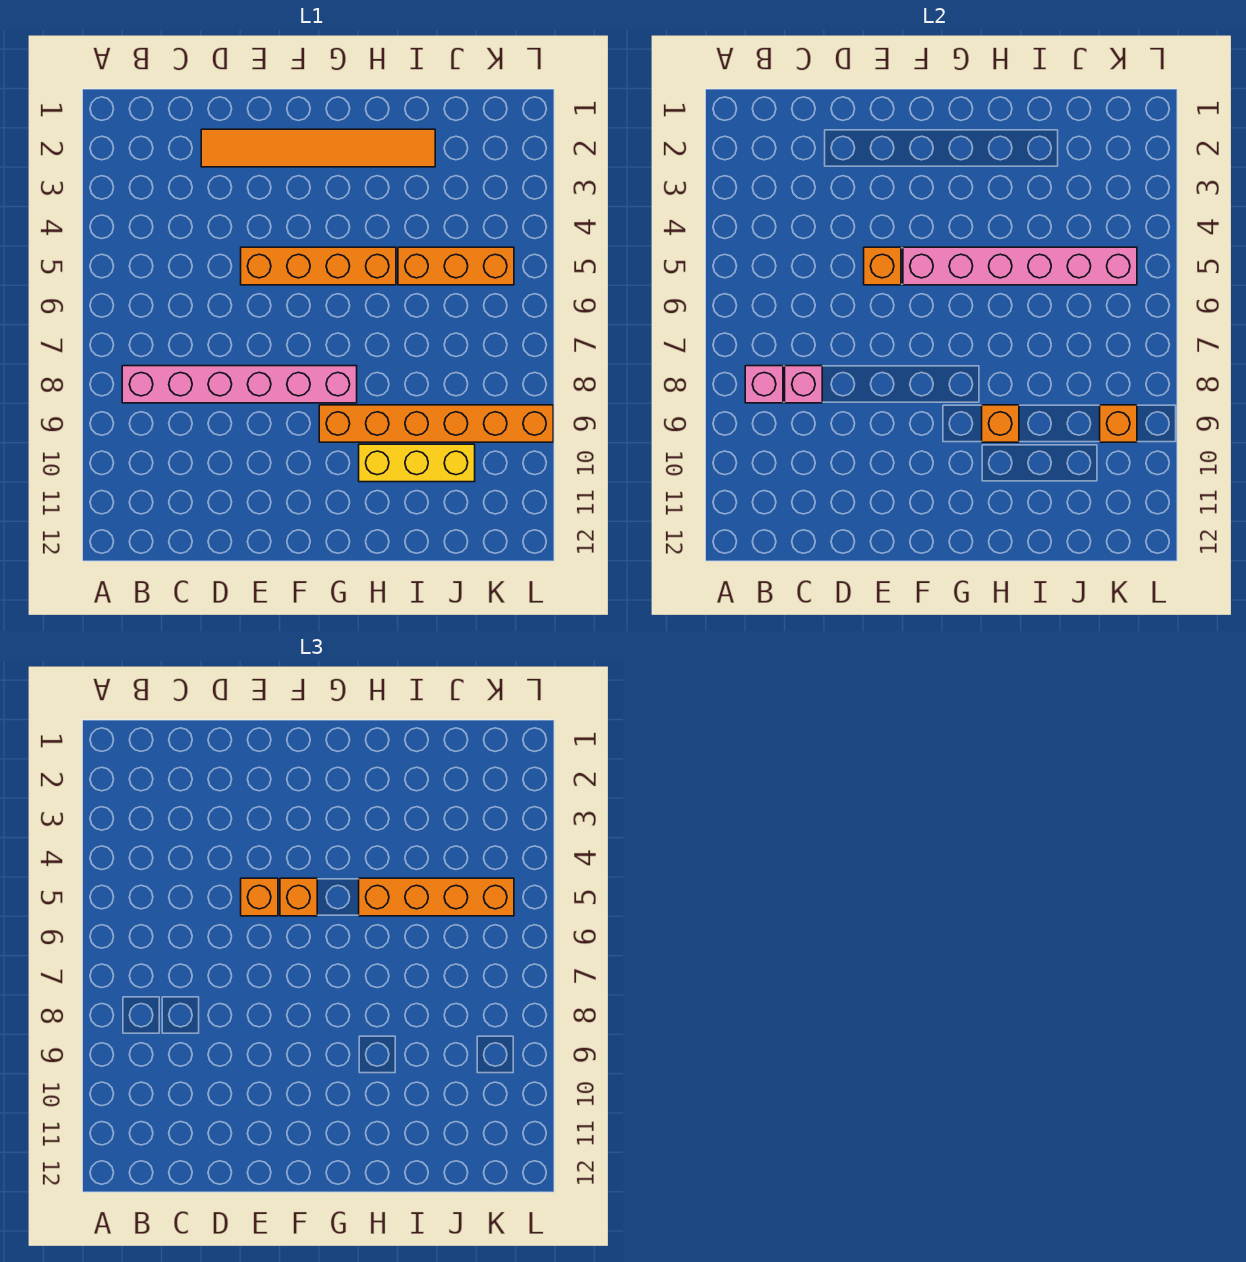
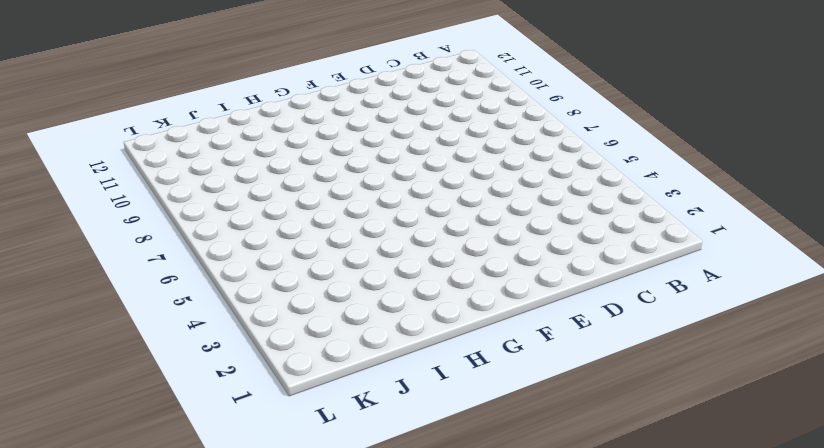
none -> pink 1x6 brick [122,366,357,403]
none -> orange 1x6 tile [201,129,435,167]
none -> orange 1x4 brick [241,247,396,285]

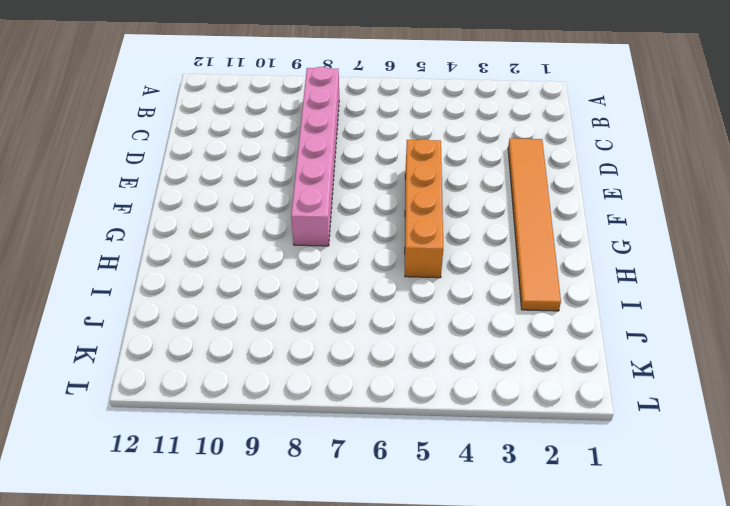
none -> orange 1x6 brick [319,405,553,442]
none -> yellow 1x3 brick [359,444,475,482]
none -> orange 1x3 brick [398,247,514,285]

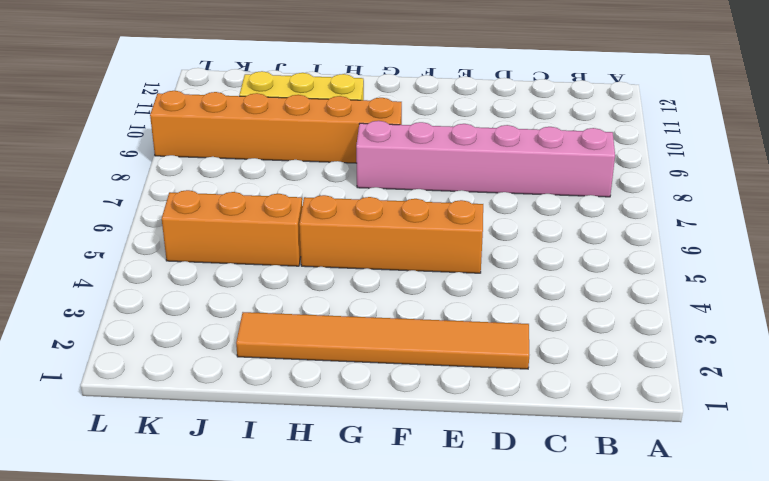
none -> pink 1x1 brick [745,366,783,403]
none -> pink 1x1 brick [785,366,822,403]
none -> orange 1x1 brick [864,247,901,285]

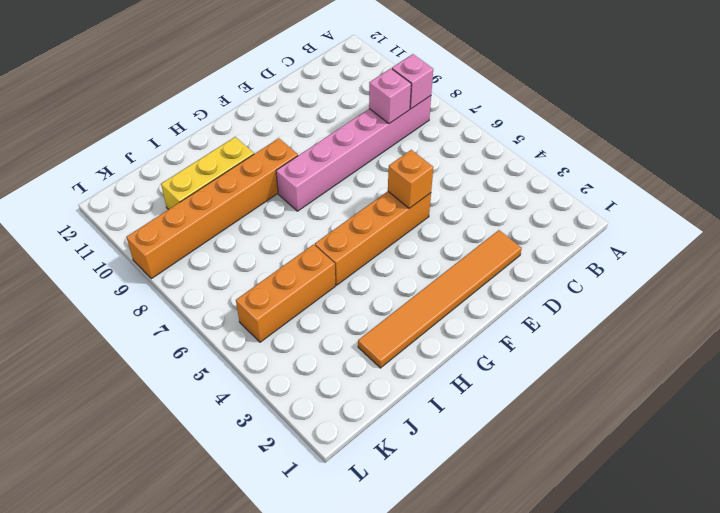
none -> pink 1x6 brick [903,247,1137,285]
none -> orange 1x1 brick [982,405,1019,442]
none -> orange 1x1 brick [1100,405,1137,442]

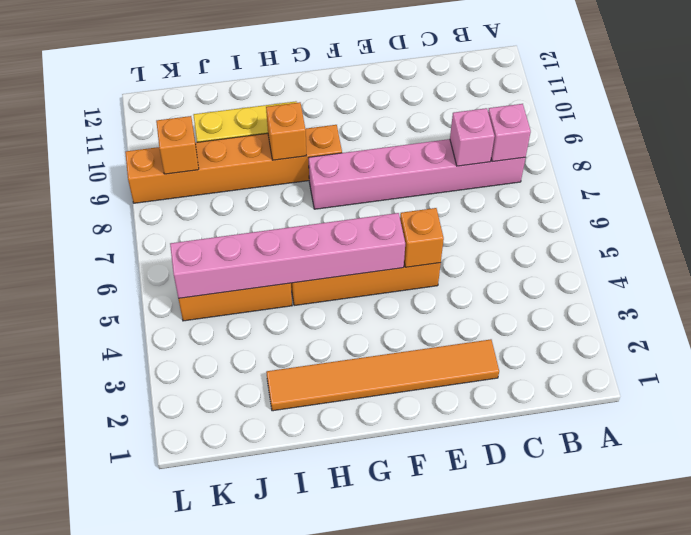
none -> orange 1x1 brick [241,878,278,916]
none -> orange 1x1 brick [280,878,317,916]
none -> orange 1x4 brick [359,878,514,916]

